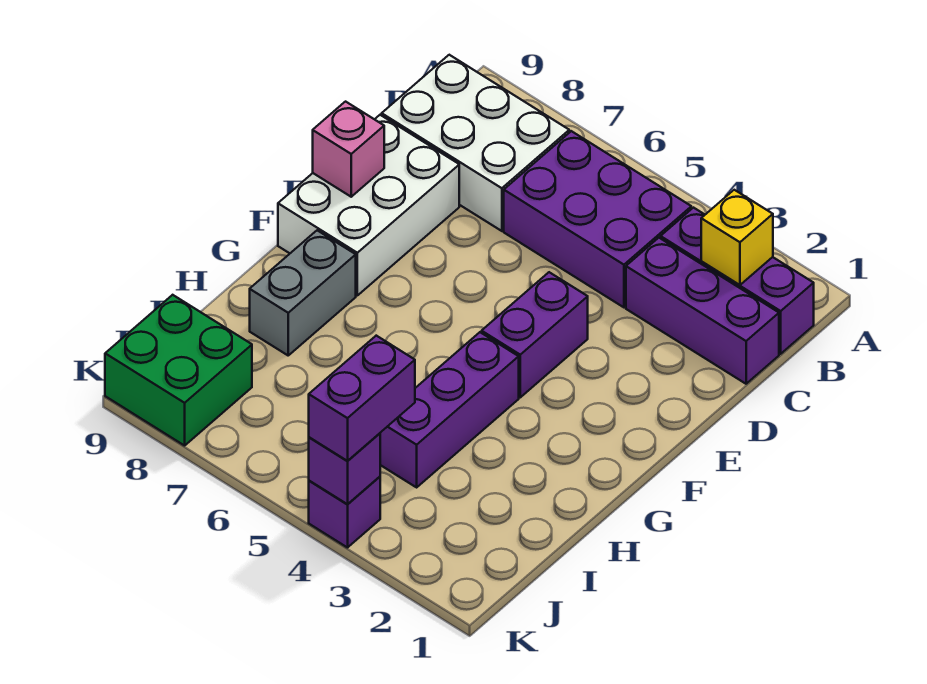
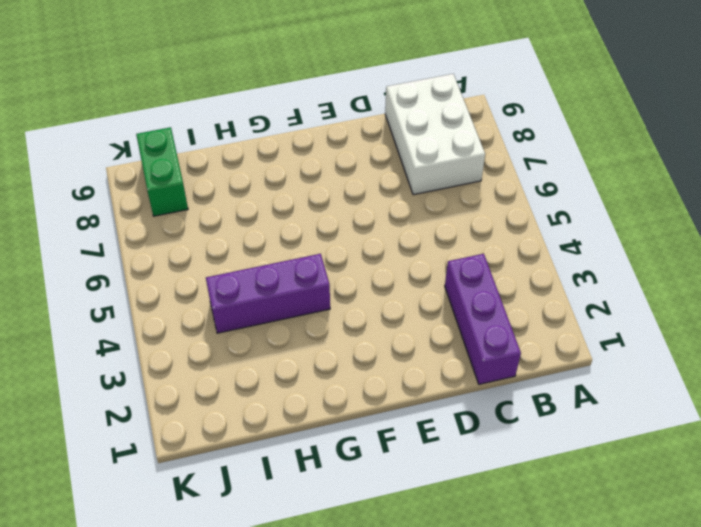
green 1x2 brick [136,127,188,216] -> green 2x2 brick [105,295,252,446]
none -> purple 1x3 brick [661,208,814,354]
none -> purple 2x3 brick [504,131,691,307]
none -> white 2x3 brick [278,115,459,295]

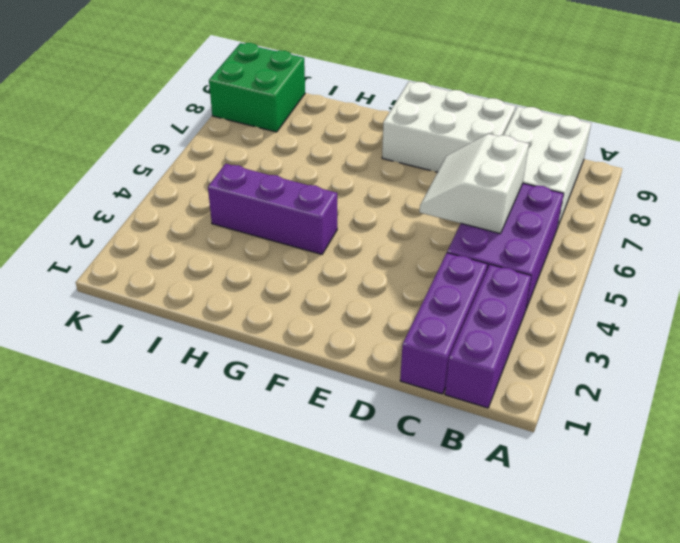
white 2x2 slope [420,134,529,234] -> none
none -> purple 1x2 brick [482,272,588,397]
none -> grey 1x2 brick [250,230,356,355]
none -> purple 1x1 brick [309,477,380,548]

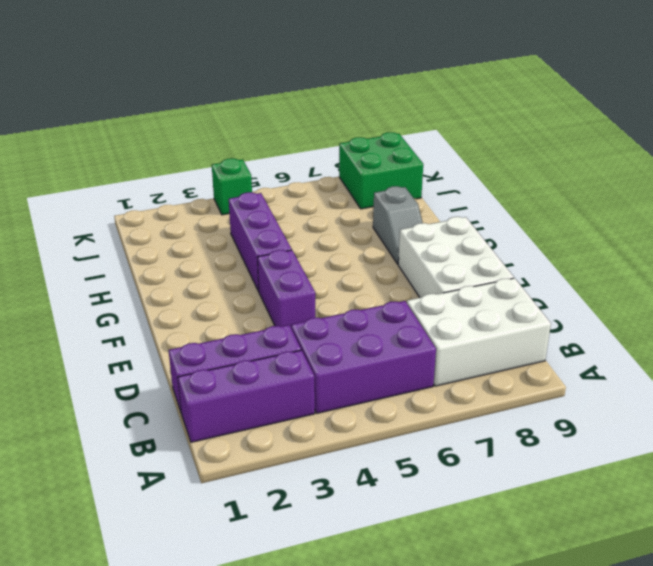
grey 1x2 slope [373,186,423,264] -> grey 1x2 brick [250,230,356,355]
green 1x1 brick [212,158,252,215] -> purple 1x1 brick [309,477,380,548]
none -> yellow 1x1 brick [701,190,773,285]
none -> pink 1x1 brick [313,102,384,197]
none -> purple 1x1 brick [309,433,380,504]

